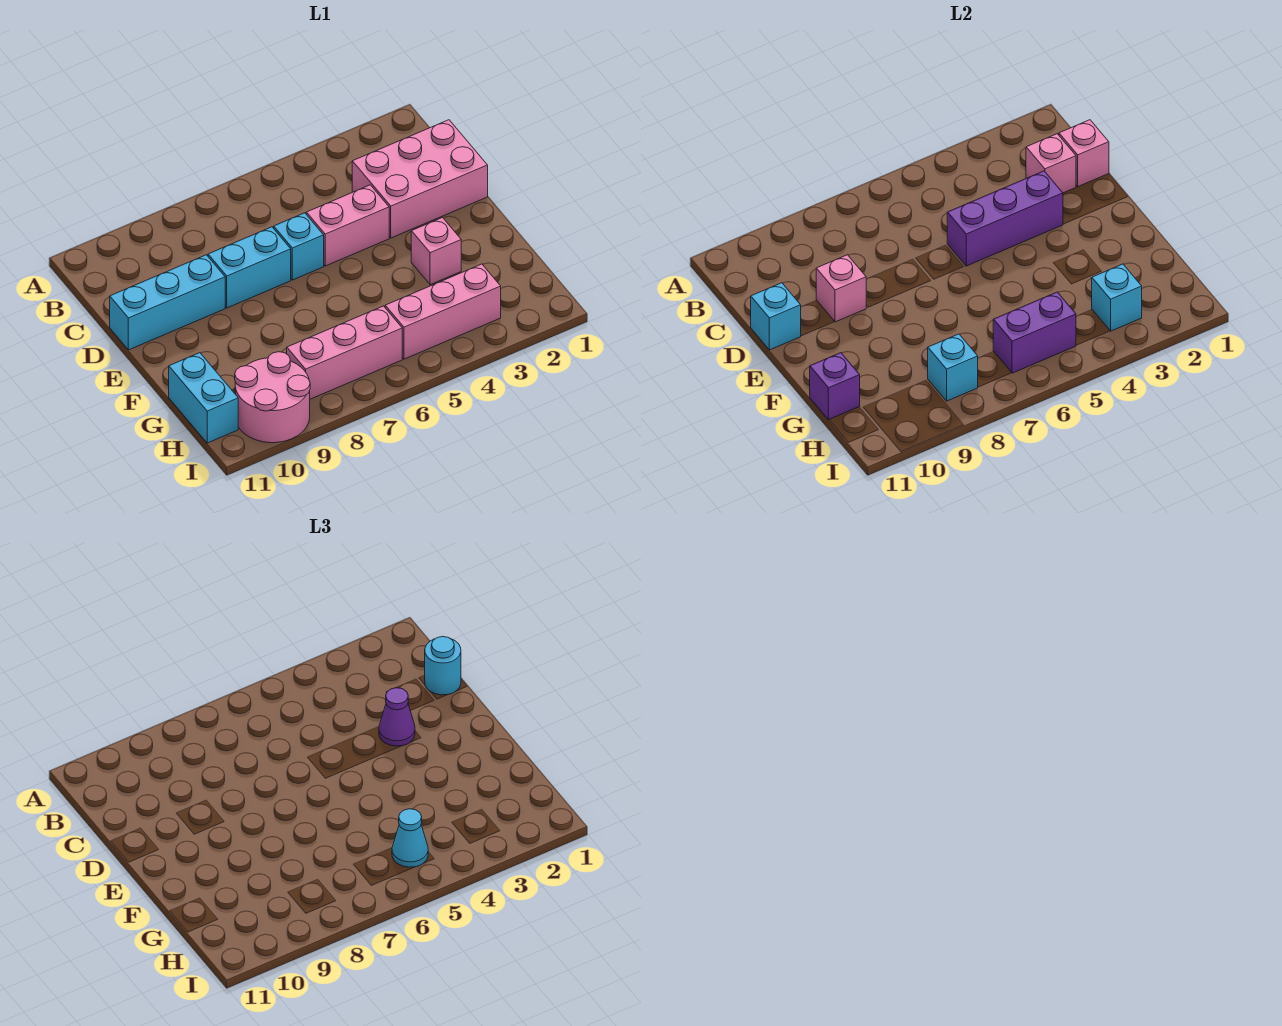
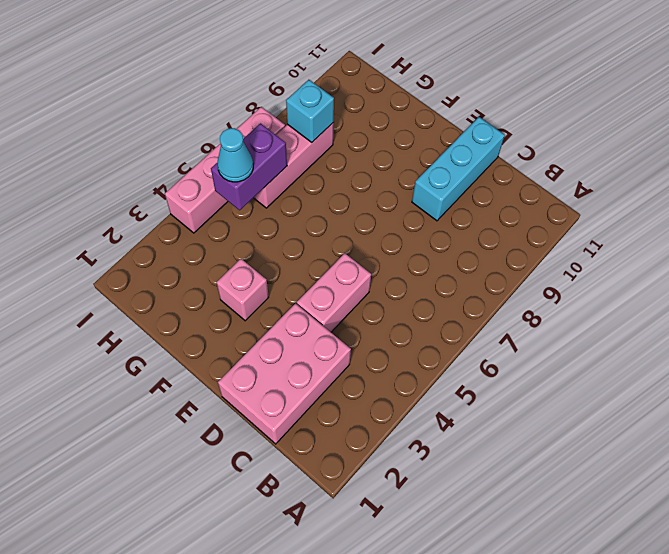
pink 1x4 brick [165,107,285,233] -> none
none -> cyan 1x1 brick [274,213,324,280]
none -> cyan 1x2 brick [208,227,291,308]
none -> cyan 1x2 brick [169,353,238,443]

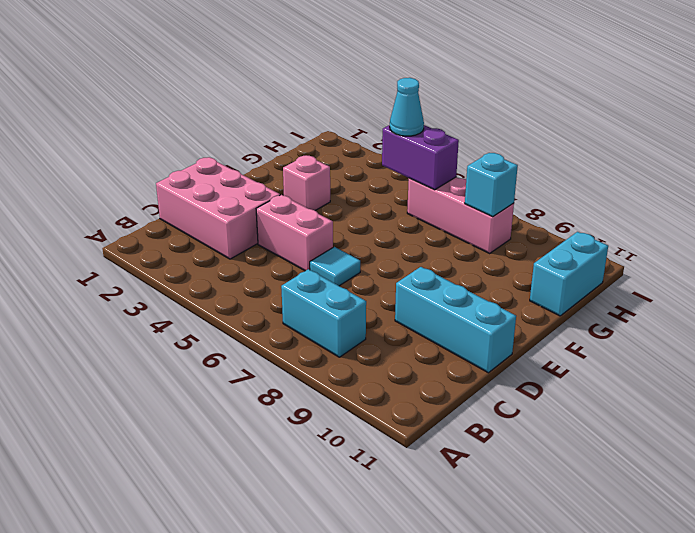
cyan 1x2 brick [281,269,366,357] -> cyan 1x2 brick moved to [208,227,291,308]
cyan 1x1 tile [310,247,360,286] -> cyan 1x1 brick [274,213,324,280]
none -> pink 1x3 brick [385,264,501,359]
none -> pink 2x2 round brick [235,352,310,443]
none -> pink 1x1 brick [1059,120,1109,186]

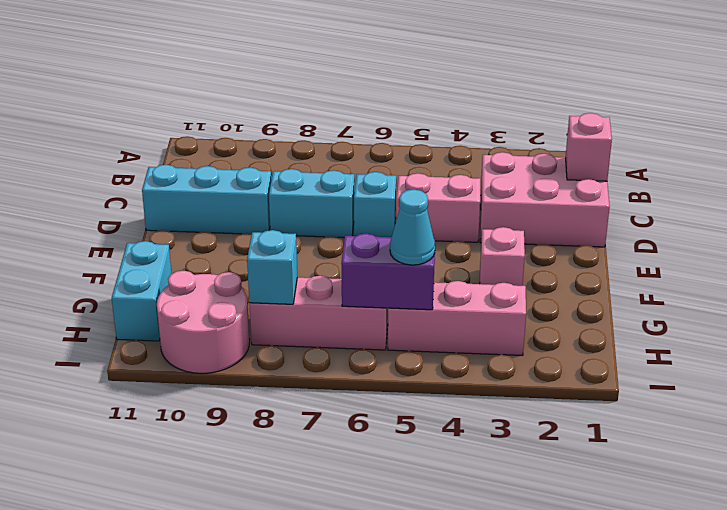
none -> pink 1x1 brick [1026,134,1076,193]
none -> purple 1x3 brick [947,171,1063,266]
none -> pink 1x1 brick [816,255,866,322]

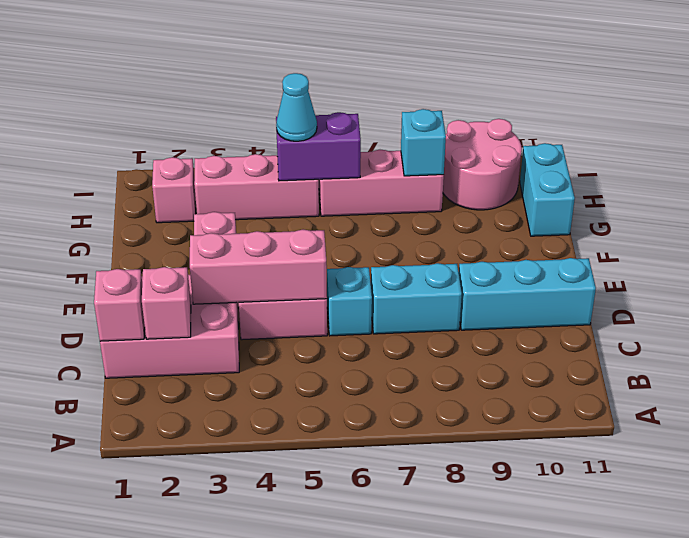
pink 1x3 brick [190,230,327,304] -> purple 1x3 brick [947,171,1063,266]
pink 1x1 brick [152,157,196,223] -> pink 1x1 brick moved to [816,255,866,322]
none -> cyan 1x1 brick [751,283,801,350]
none -> purple 1x1 brick [810,353,860,420]
none -> cyan 1x1 brick [1092,264,1142,331]

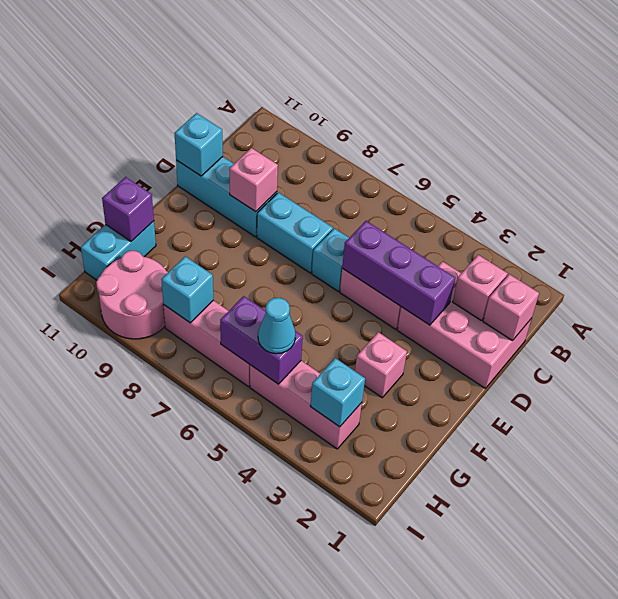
none -> cyan 1x1 round brick [425,636,461,695]
none -> purple 1x1 cone [379,688,415,746]

